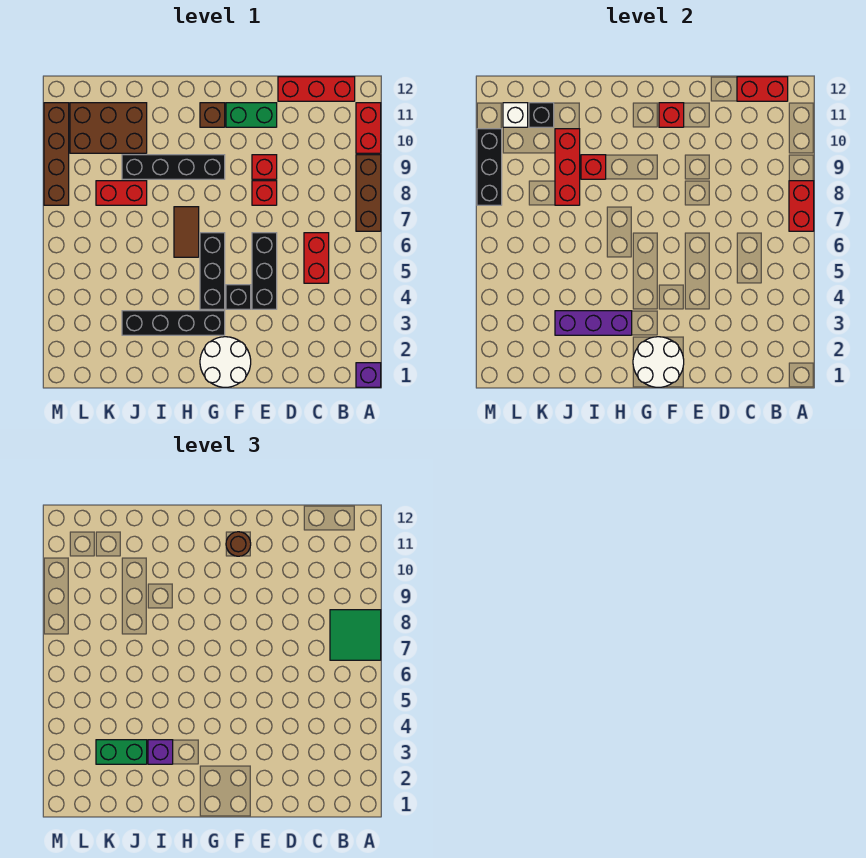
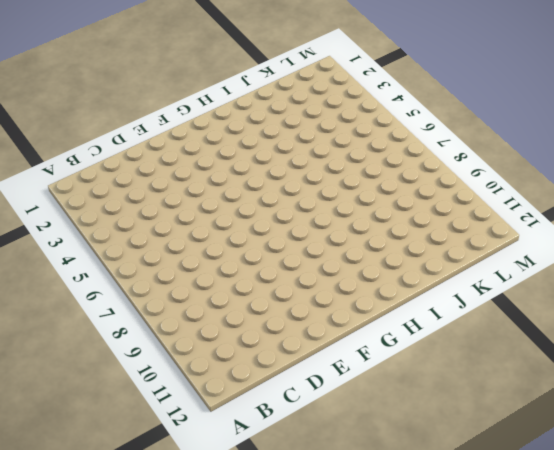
none -> purple 1x1 brick [356,363,381,387]
none -> brown 1x3 brick [356,155,381,231]
none -> red 1x2 brick [356,103,381,153]
none -> red 1x3 brick [278,77,355,101]

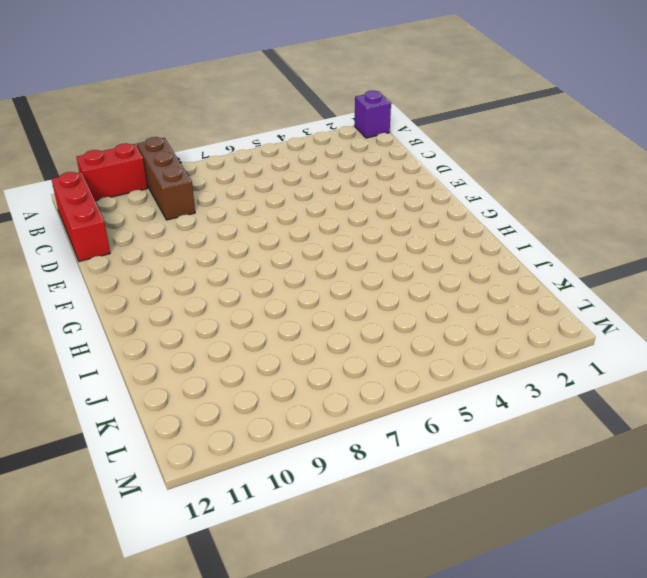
brown 1x3 brick [137,137,195,220] -> brown 1x3 brick turned to [356,155,381,231]
none -> red 1x2 brick [304,233,329,283]
none -> black 1x3 brick [252,233,277,309]
none -> red 1x1 brick [252,181,277,205]
none -> red 1x1 brick [252,155,277,179]

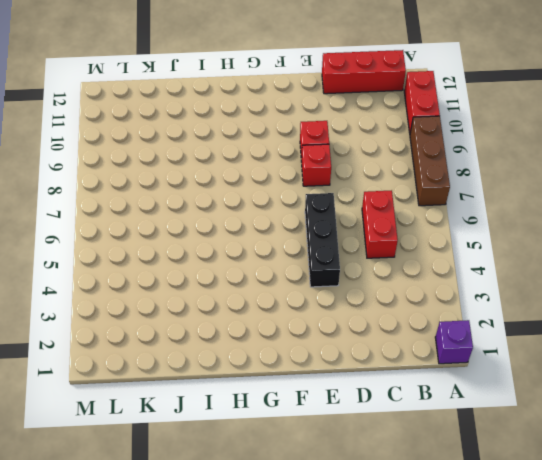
none -> green 1x2 brick [226,103,277,127]
none -> white 2x2 round brick [200,337,251,387]
none -> black 1x1 brick [226,285,251,309]
none -> black 1x4 brick [122,311,225,335]

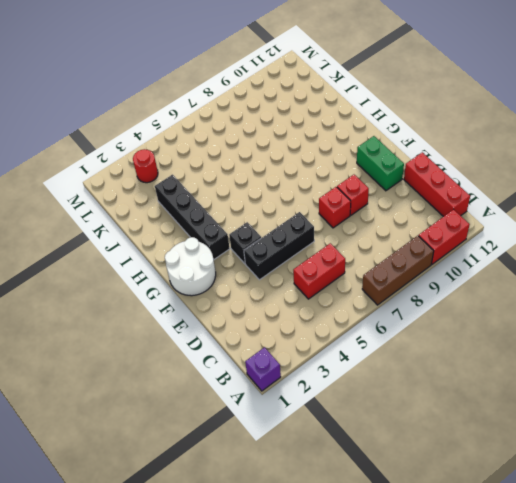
red 1x1 round brick [133,149,158,183] -> none
none -> black 1x3 brick [200,233,225,309]
none -> black 1x4 brick [122,155,225,179]
none -> brown 1x1 brick [200,103,225,127]
none -> brown 1x2 tile [174,207,199,257]

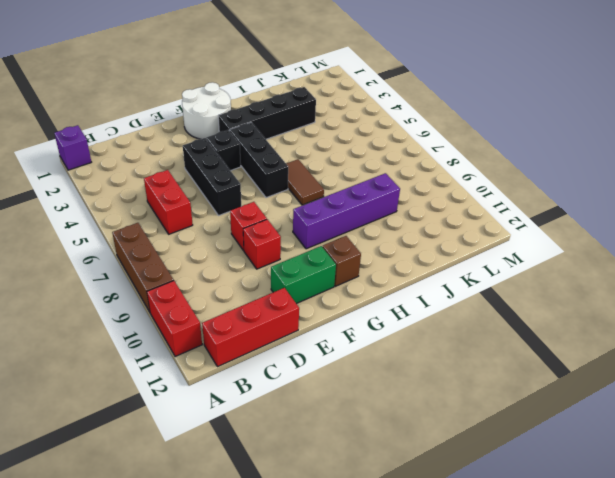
purple 1x4 brick [293,173,400,249] -> black 1x4 brick [122,155,225,179]
none -> red 1x2 brick [96,181,147,205]
none -> brown 2x3 brick [70,103,147,153]
none -> brown 1x4 brick [44,103,69,205]
none -> red 1x2 brick [789,181,814,231]

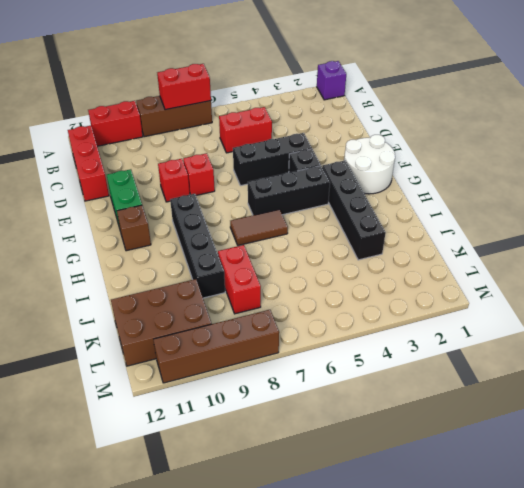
brown 2x3 brick [111,279,211,366] -> brown 2x3 brick turned to [70,103,147,153]
none -> red 1x2 brick [737,77,788,101]
none -> white 2x2 round brick [633,337,684,387]
none -> red 1x1 brick [659,103,684,127]
none -> purple 1x3 brick [555,311,632,335]

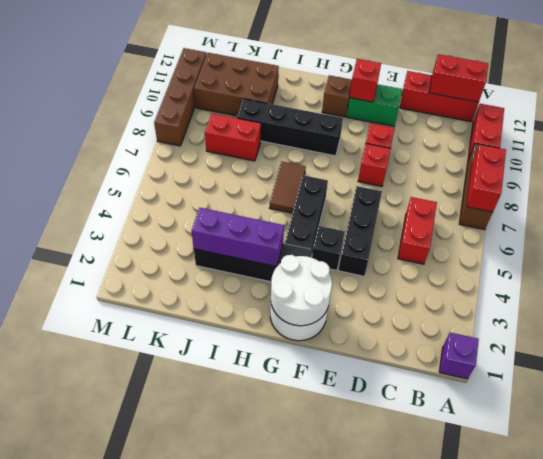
none -> red 1x1 brick [581,155,606,179]
none -> red 1x3 brick [555,129,580,205]
none -> black 1x1 brick [529,103,554,127]
none -> white 1x1 brick [503,103,528,127]

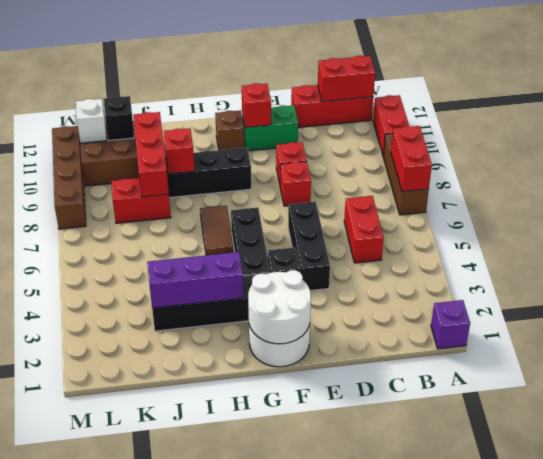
none -> black 1x3 brick [477,129,502,205]
none -> green 2x2 tile [330,610,381,660]
none -> brown 1x1 round brick [226,532,251,556]
none -> purple 1x1 brick [148,740,173,764]

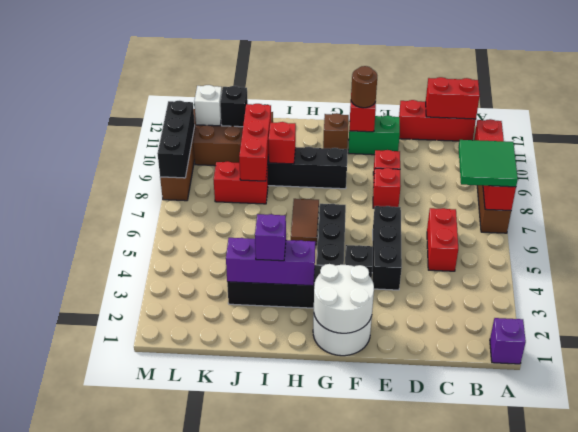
none -> green 1x2 brick [96,740,147,764]

